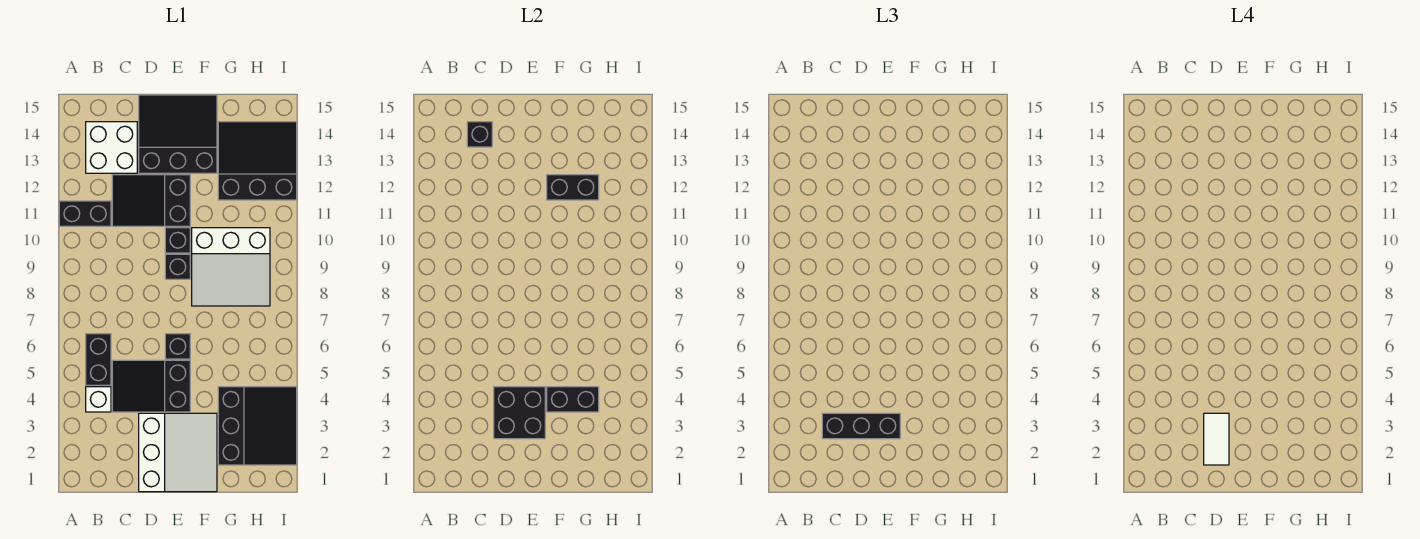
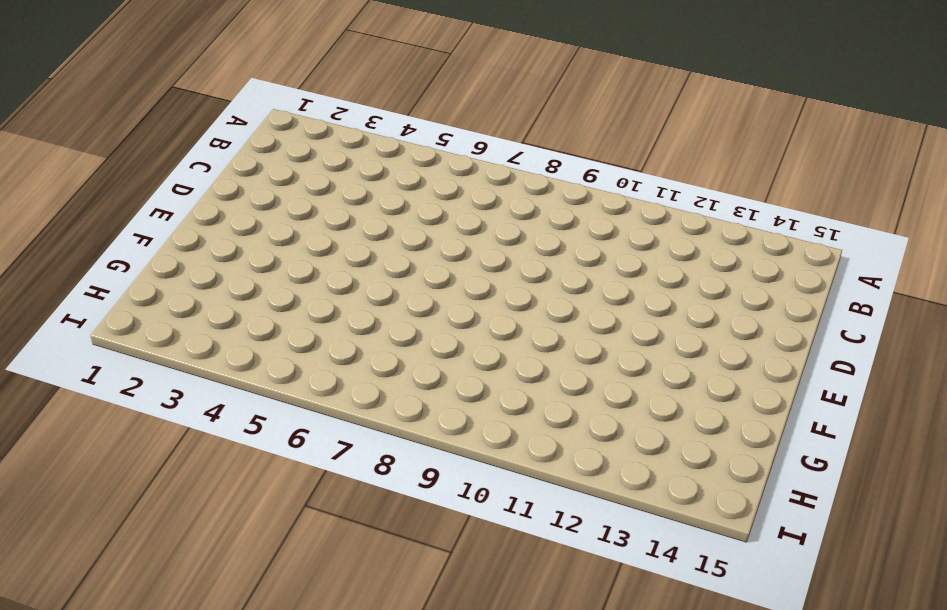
none -> black 1x2 brick [59,201,111,226]
none -> white 1x1 brick [86,387,111,412]
none -> black 1x2 brick [86,334,111,385]

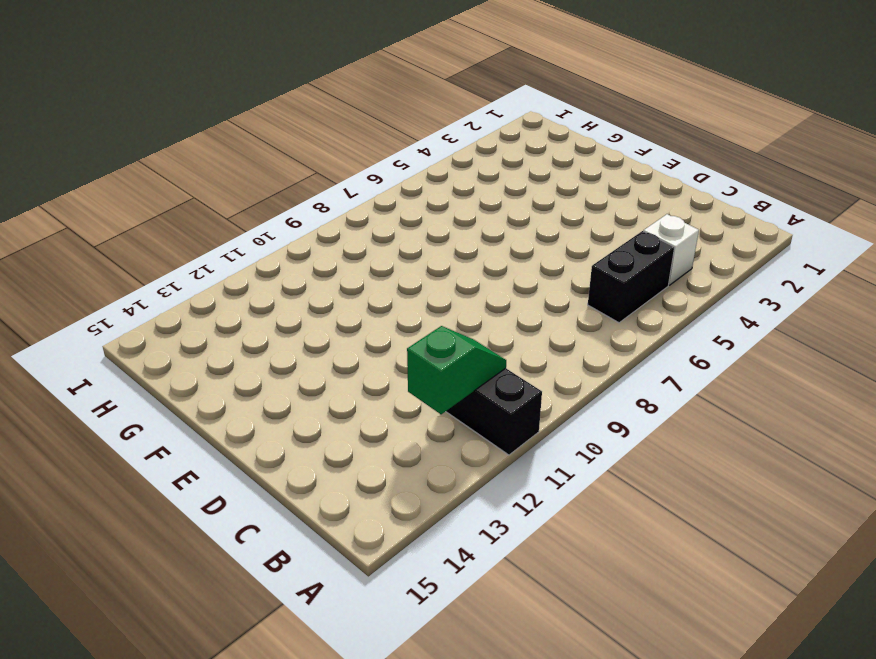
green 1x2 slope [407,326,506,414] -> none
none -> white 2x2 brick [86,122,137,173]
none -> black 2x3 slope [112,360,190,412]
none -> black 2x3 slope [112,175,190,226]

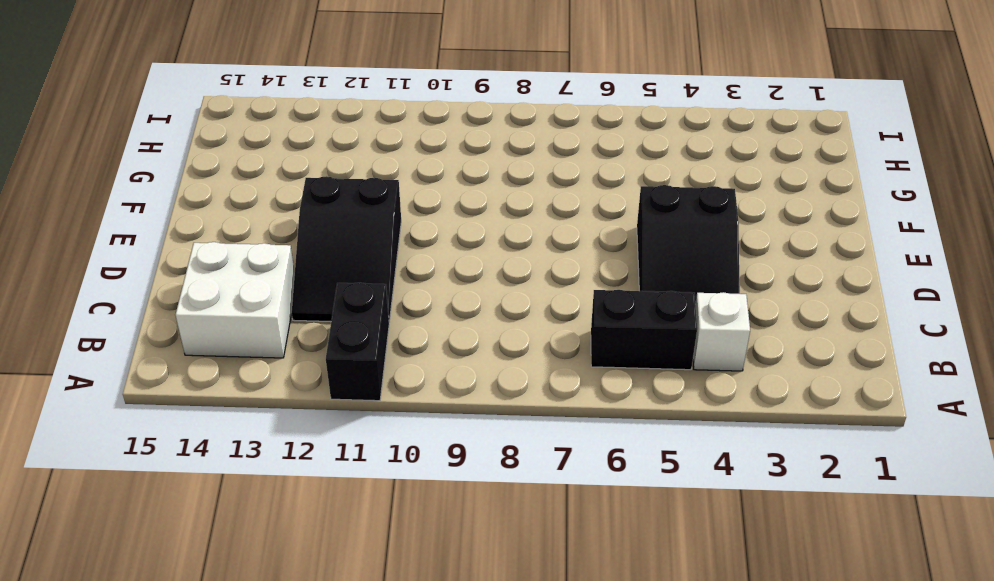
none -> white 3x3 slope [139,413,217,492]
none -> black 3x3 slope [139,95,217,173]
none -> black 1x1 brick [165,334,190,359]

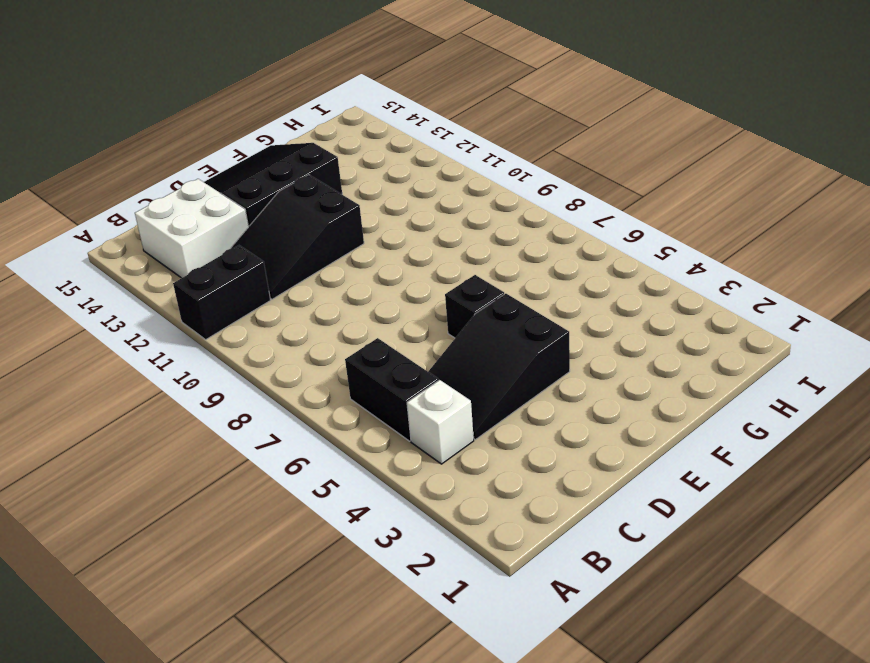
none -> white 3x3 slope [139,413,217,492]
none -> black 1x1 brick [165,254,190,279]
none -> black 1x1 brick [165,228,190,253]

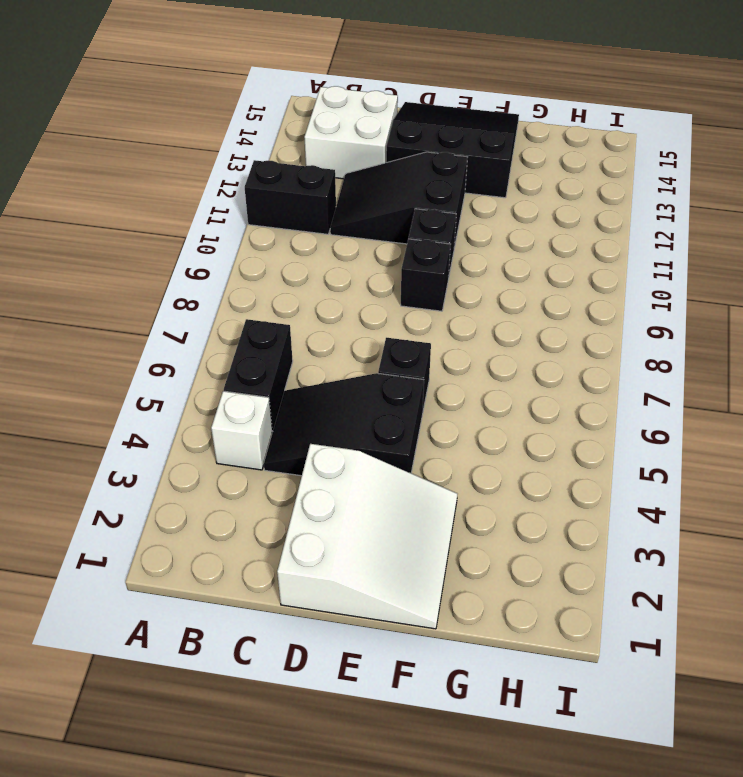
none -> white 3x3 slope [192,228,270,306]
none -> black 3x3 slope [218,387,297,465]
none -> black 3x3 slope [218,122,297,200]

